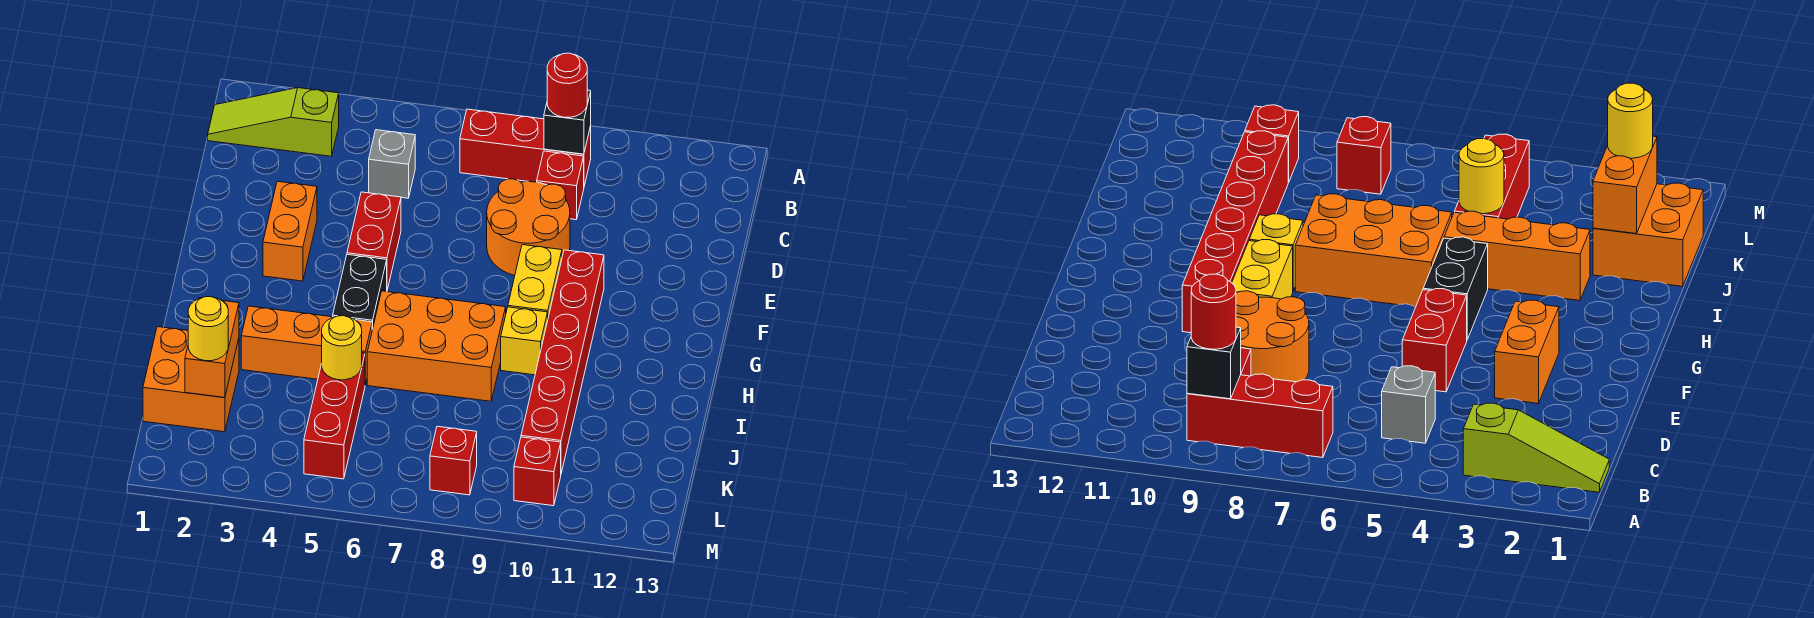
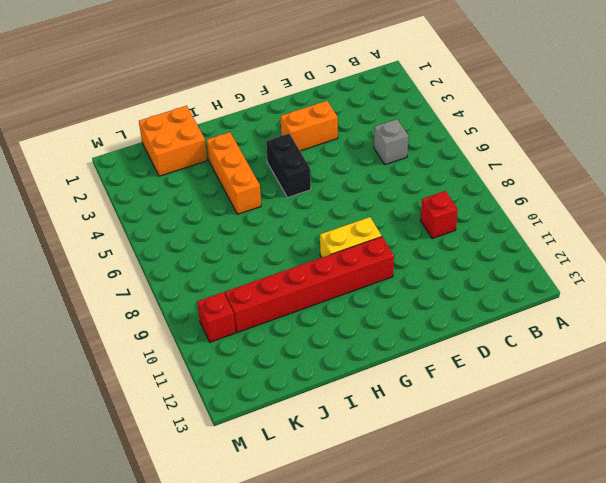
black 1x2 brick [266,134,311,198] -> black 1x2 brick turned to [333,254,387,330]
none -> lime 1x3 slope [208,88,339,156]
none -> red 1x3 brick [460,109,591,186]
none -> orange 2x2 round brick [487,179,570,276]

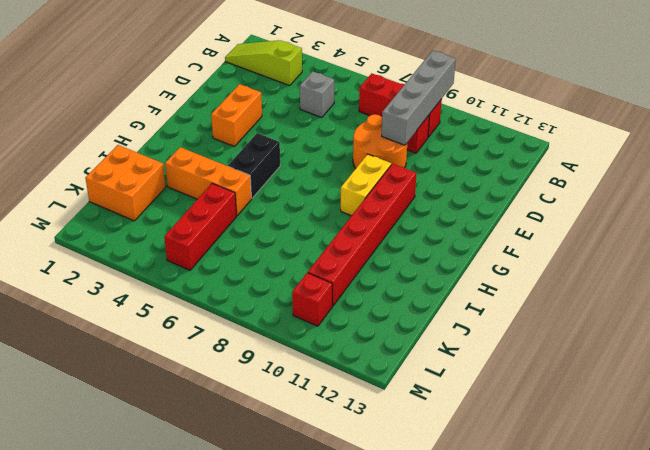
grey 1x4 brick [382,51,456,145] -> black 1x1 brick [544,90,591,154]
none -> red 1x2 brick [347,192,401,290]
none -> orange 2x3 brick [367,291,506,401]
none -> yellow 1x1 brick [501,307,548,375]

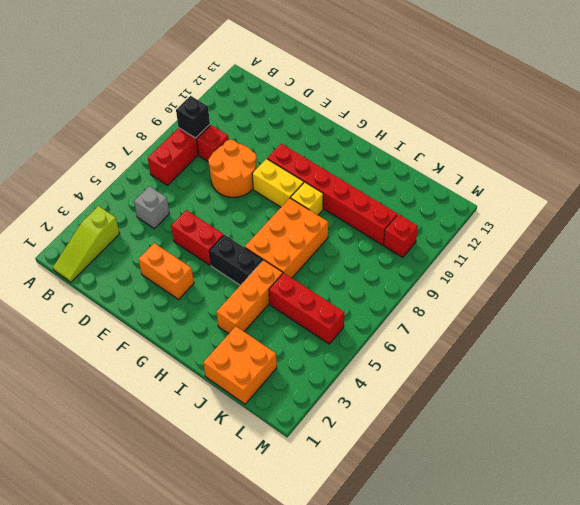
none -> red 1x1 brick [430,426,477,495]
none -> orange 1x2 brick [185,301,239,398]
none -> yellow 1x1 round brick [322,316,362,380]

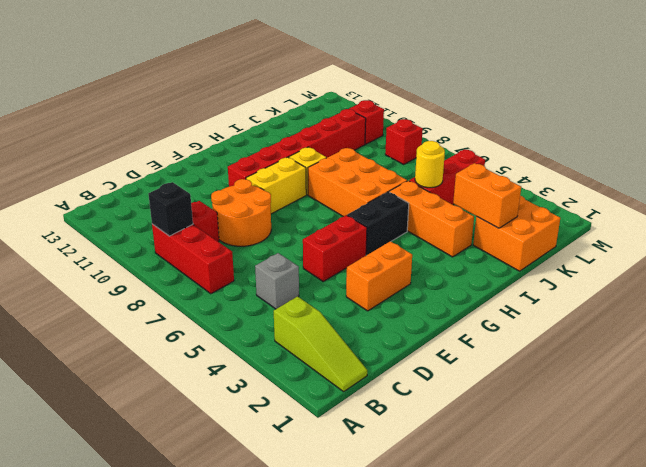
orange 1x2 brick [453,163,521,228] -> orange 1x2 brick turned to [185,301,239,398]
none -> red 1x1 round brick [547,53,587,117]
none -> yellow 1x1 round brick [188,297,228,361]

